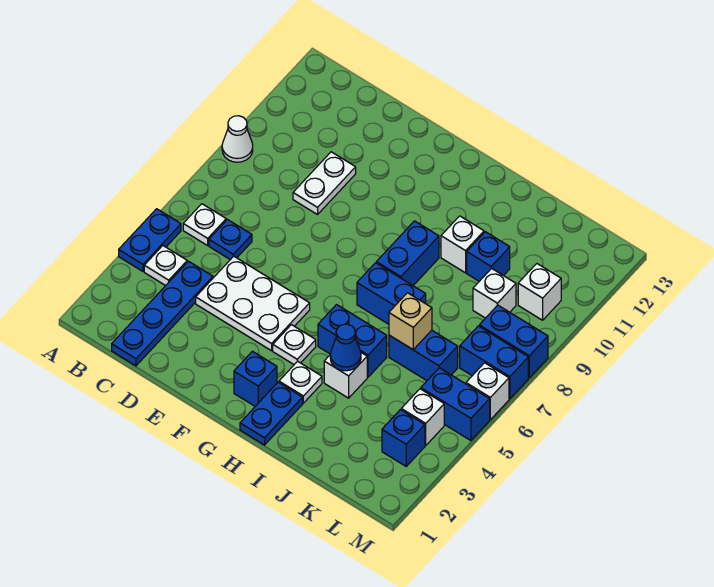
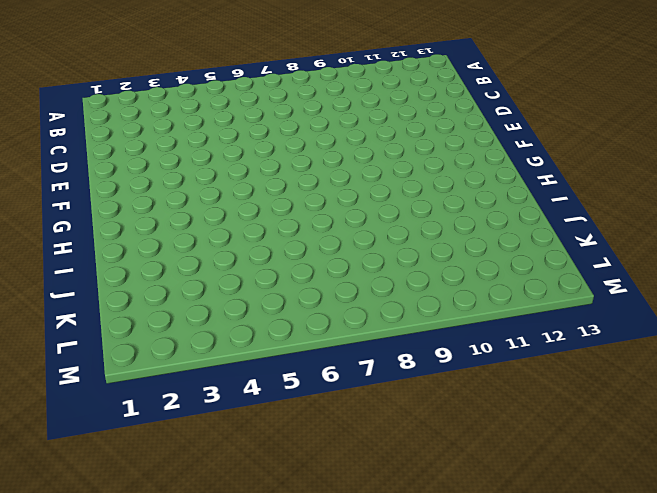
none -> blue 1x2 plate [119,209,181,271]
none -> white 1x1 cone [222,116,253,162]
none -> white 1x1 plate [144,246,187,286]

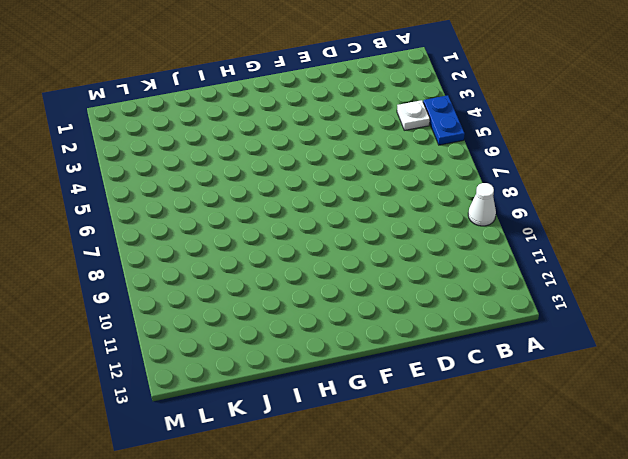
none -> white 1x1 plate [183,204,226,245]
none -> blue 1x4 plate [112,261,213,366]
none -> blue 1x1 plate [209,220,252,260]

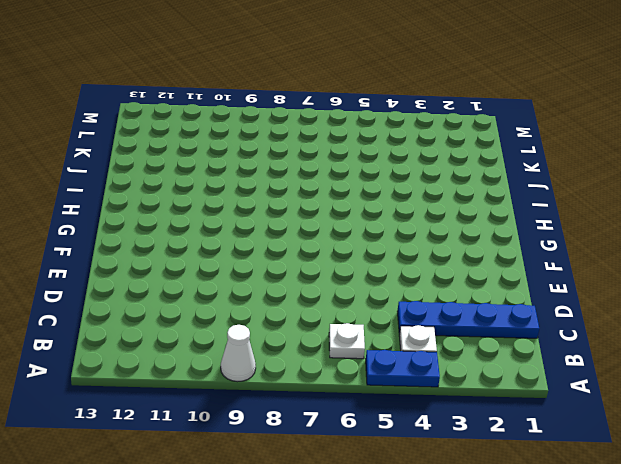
none -> blue 1x1 plate [209,220,252,260]
none -> white 2x3 plate [196,256,310,351]
none -> white 1x2 plate [293,152,356,215]

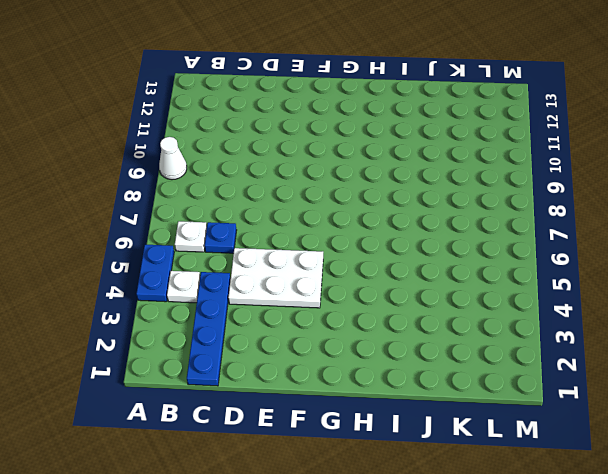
none -> white 1x2 plate [293,152,356,215]
none -> blue 1x1 brick [234,351,277,406]
none -> white 1x1 plate [273,325,316,364]

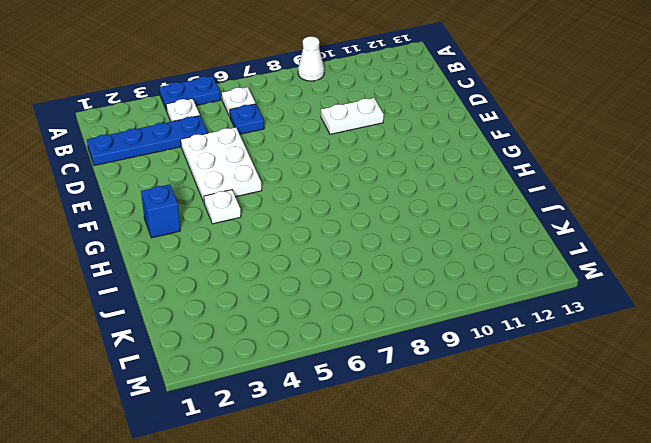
none -> blue 1x2 plate [240,382,303,445]
none -> white 1x1 plate [279,361,322,403]
none -> blue 1x2 brick [318,305,387,377]

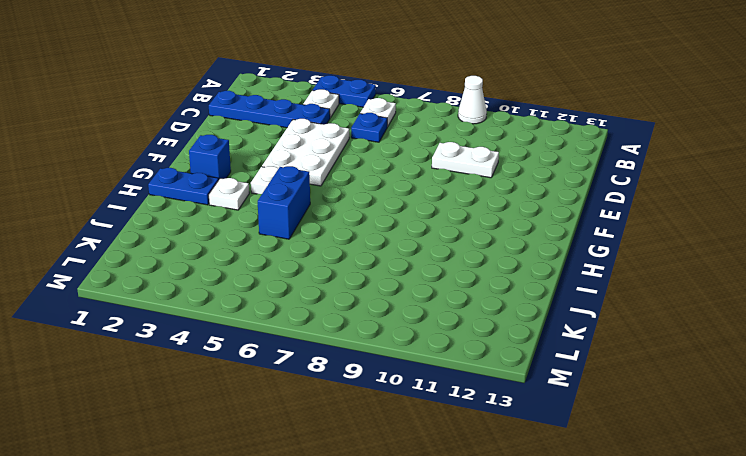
none -> blue 1x2 brick [357,263,426,324]
none -> blue 1x2 brick [376,221,439,285]
none -> white 1x1 brick [324,353,367,398]

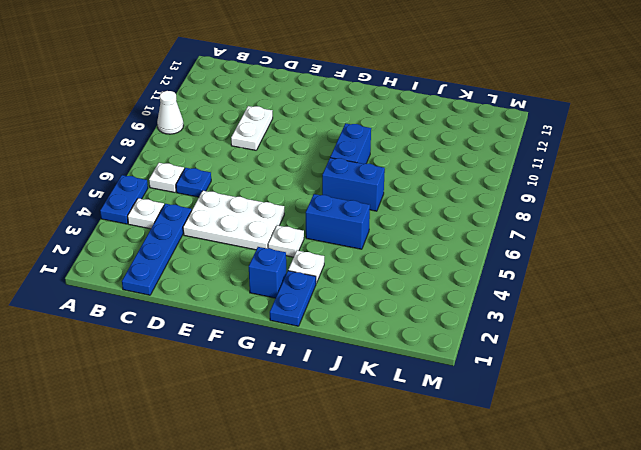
none -> white 1x1 brick [324,353,367,398]
none -> white 1x1 brick [441,216,484,273]
none -> blue 1x2 brick [389,330,458,381]

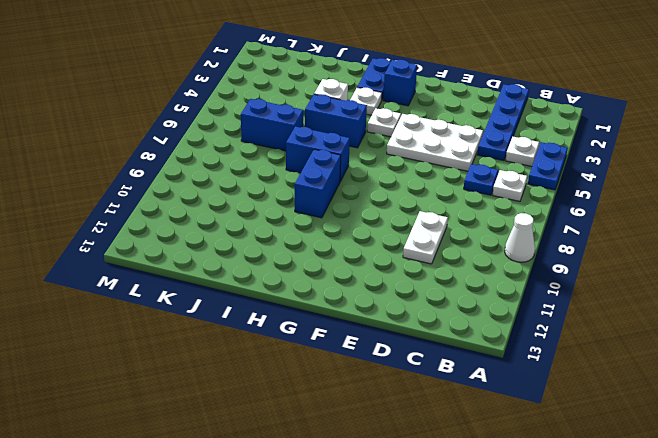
none -> white 1x1 brick [441,216,484,273]
none -> blue 1x1 brick [467,232,510,281]
none -> white 1x1 brick [473,268,516,318]

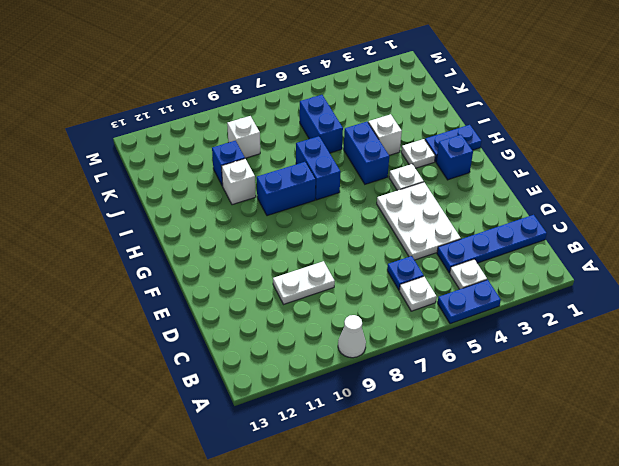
none -> blue 1x1 brick [382,410,425,466]
none -> white 1x1 brick [401,389,444,445]
none -> blue 1x2 brick [421,368,490,441]

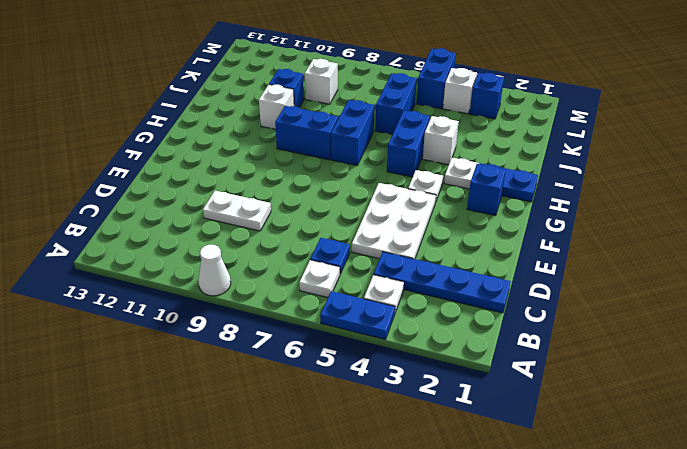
none -> blue 1x2 brick [460,326,528,399]
none -> blue 1x2 brick [479,305,548,378]
none -> white 1x1 brick [518,264,561,320]

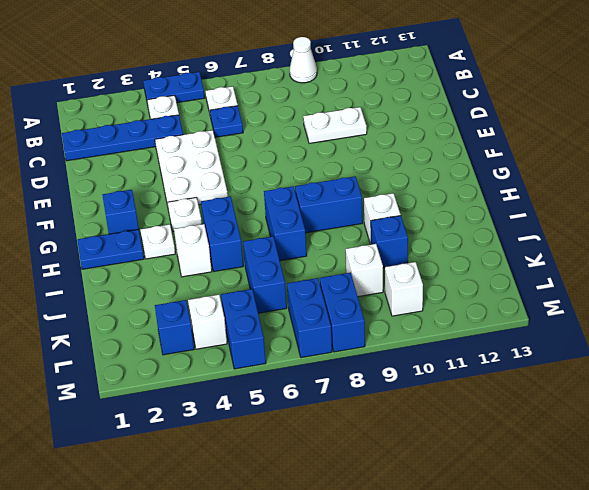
none -> white 1x1 brick [466,363,509,420]
none -> blue 1x1 cone [330,324,361,371]
none -> tan 1x1 brick [389,293,432,349]

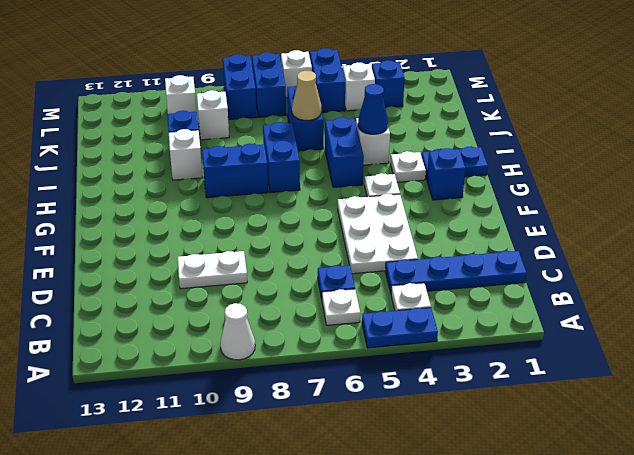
tan 1x1 cone [292,71,321,121] -> tan 1x1 brick [389,293,432,349]

